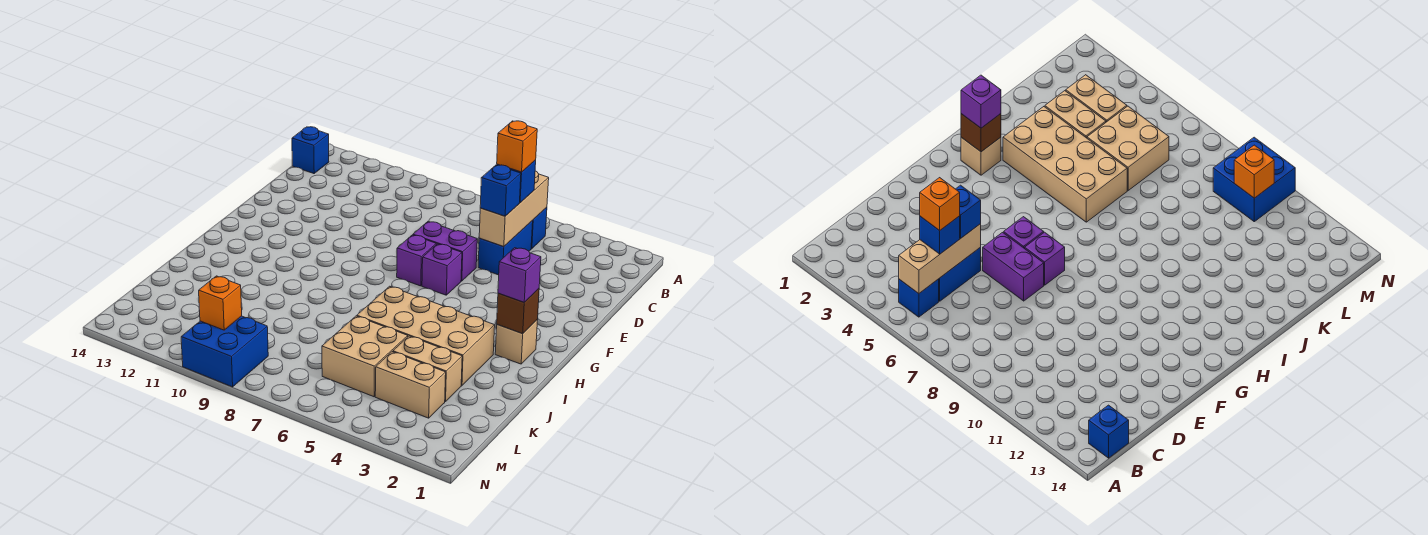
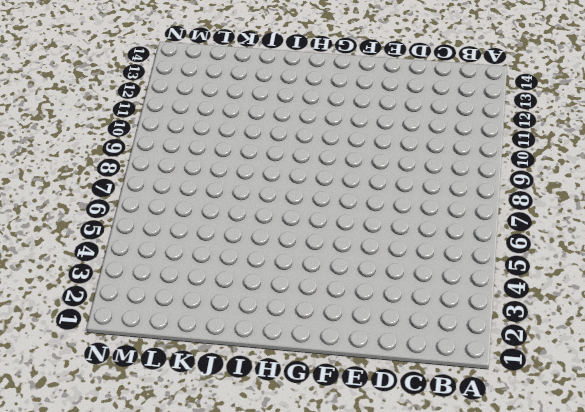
none -> blue 1x1 brick [531,207,547,249]
none -> blue 1x1 brick [292,127,329,174]
none -> blue 1x2 brick [478,221,533,275]

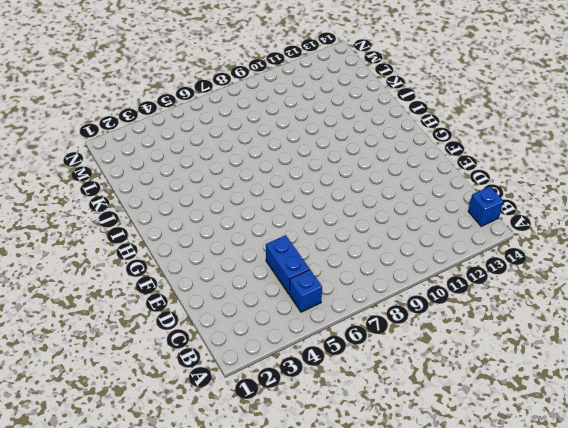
none -> purple 1x2 brick [413,222,477,281]
none -> purple 1x1 brick [422,244,462,295]
none -> purple 1x1 brick [397,235,436,286]

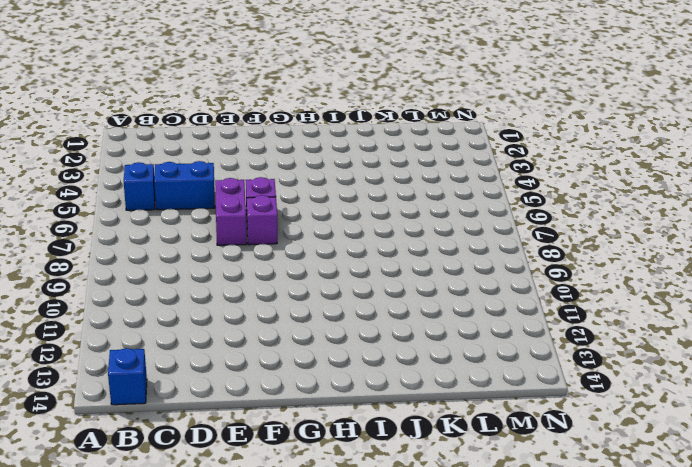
none -> tan 1x1 brick [495,319,538,364]
none -> tan 2x4 brick [357,286,495,385]
none -> tan 1x2 brick [393,336,462,402]

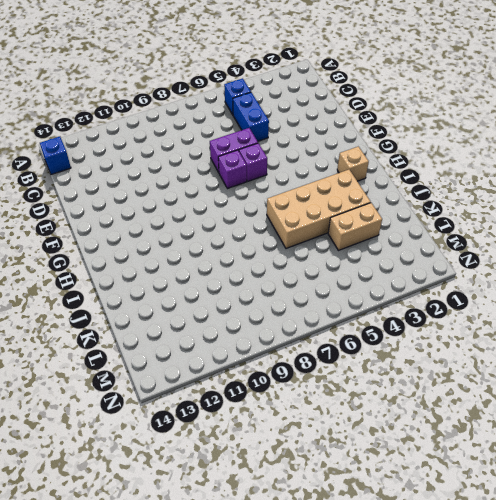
none -> tan 2x2 brick [322,316,408,397]
none -> tan 1x2 brick [375,352,446,418]
none -> blue 2x2 brick [181,316,268,387]

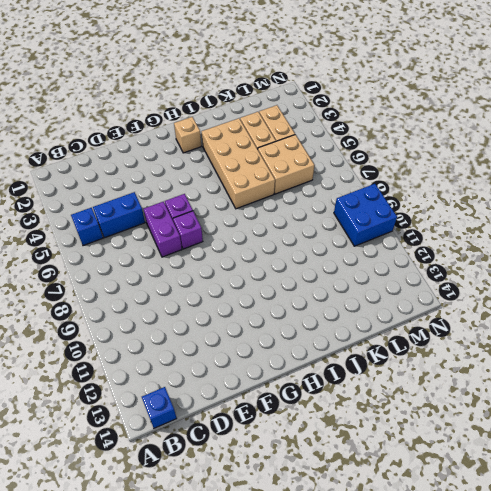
none -> tan 1x3 brick [479,171,549,247]
none -> brown 1x1 brick [497,289,539,334]
none -> orange 1x1 brick [199,276,242,330]

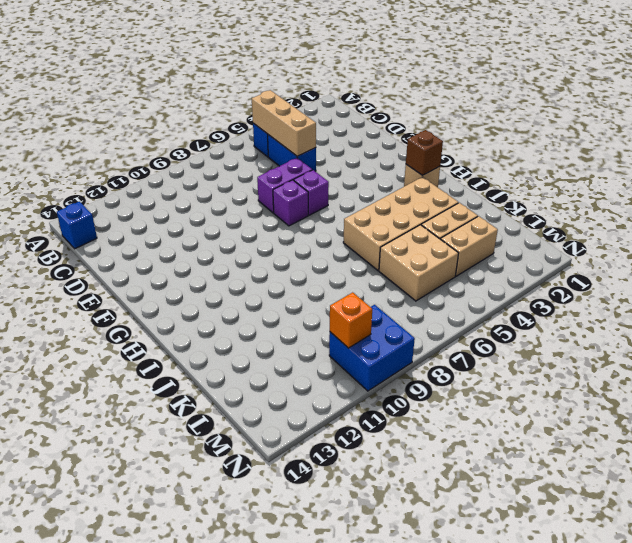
none -> blue 1x1 brick [497,160,536,203]
none -> blue 1x1 brick [480,165,521,216]
none -> purple 1x1 brick [498,248,541,302]

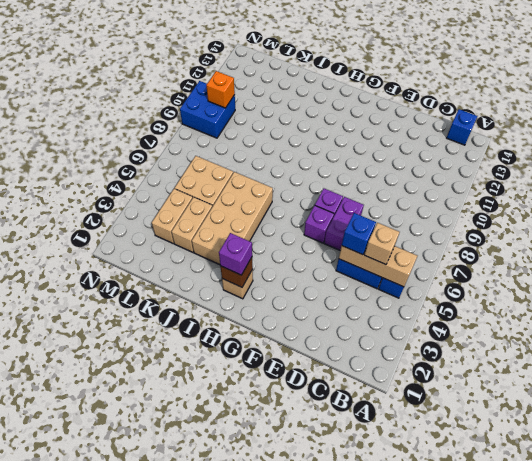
tan 1x1 brick [364,223,400,264] -> blue 1x1 brick [497,160,536,203]
none -> orange 1x1 brick [497,121,537,172]

